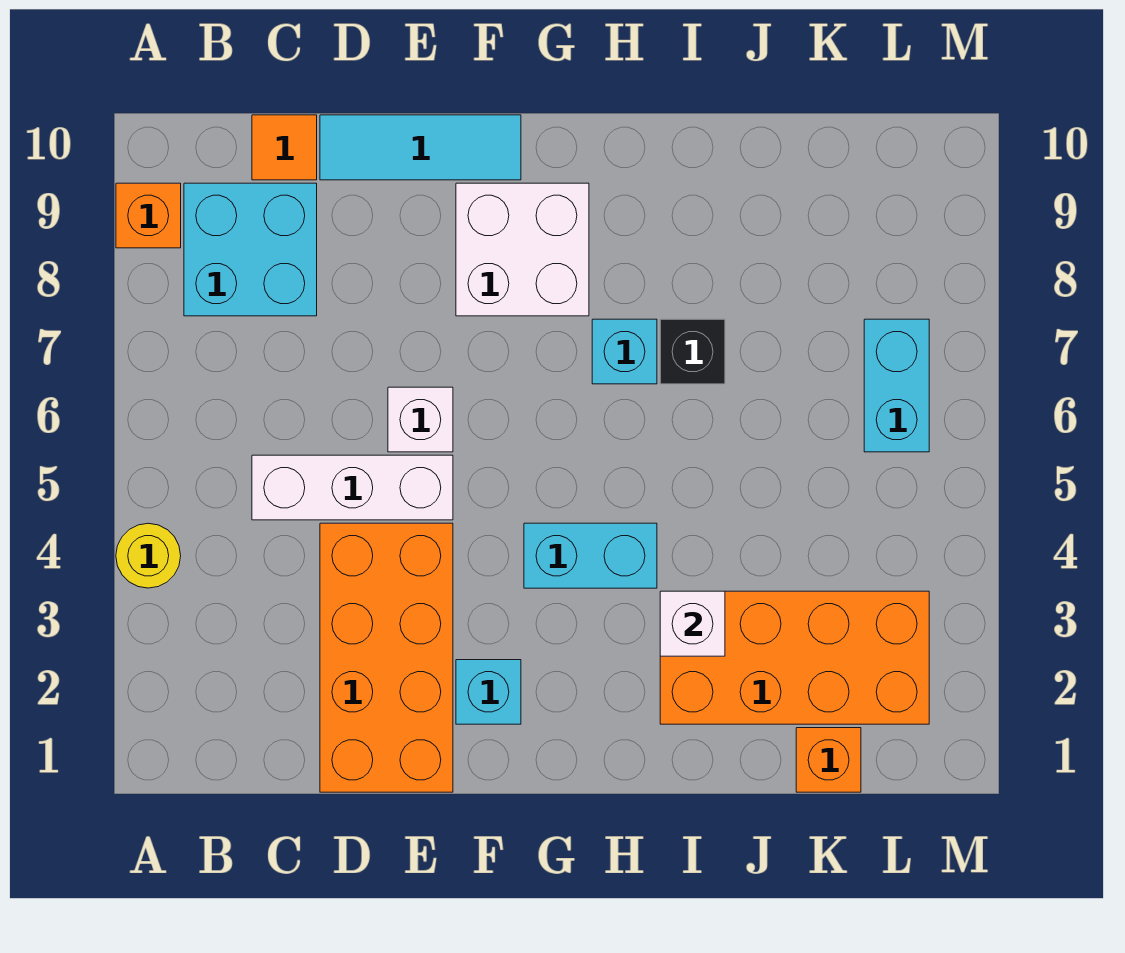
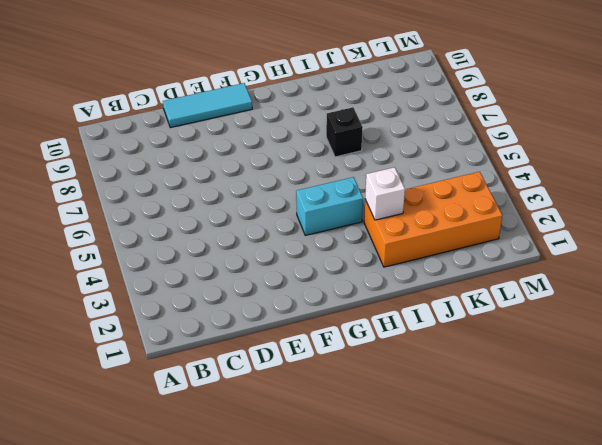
none -> yellow 1x1 round brick [116,523,181,588]
none -> orange 1x1 brick [116,183,181,248]
none -> cyan 2x2 brick [184,183,317,316]

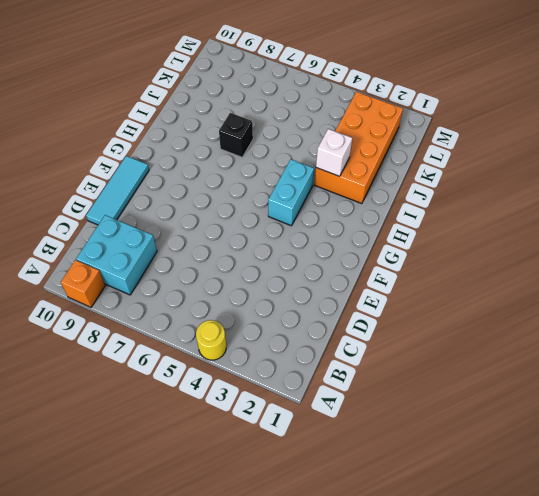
none -> white 1x3 brick [252,455,453,520]
none -> orange 1x1 tile [252,115,317,180]
none -> orange 2x4 brick [320,523,453,792]

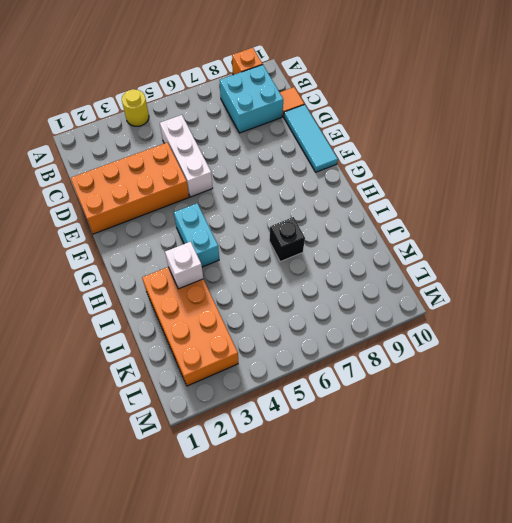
none -> white 1x1 brick [388,387,453,452]
none -> cyan 1x1 brick [456,660,521,724]
none -> white 2x2 brick [456,183,589,316]

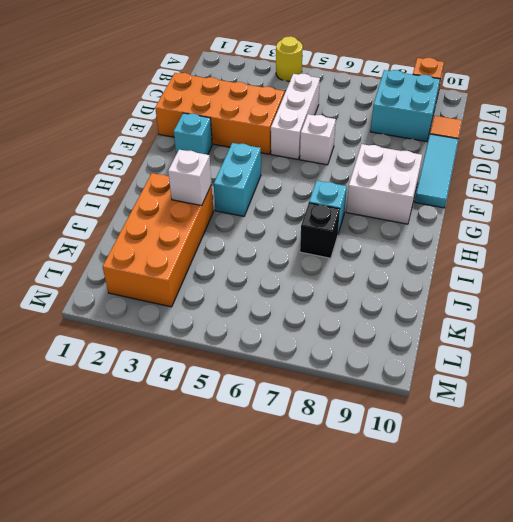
none -> orange 1x1 brick [796,728,861,792]
none -> cyan 1x2 brick [864,319,929,452]

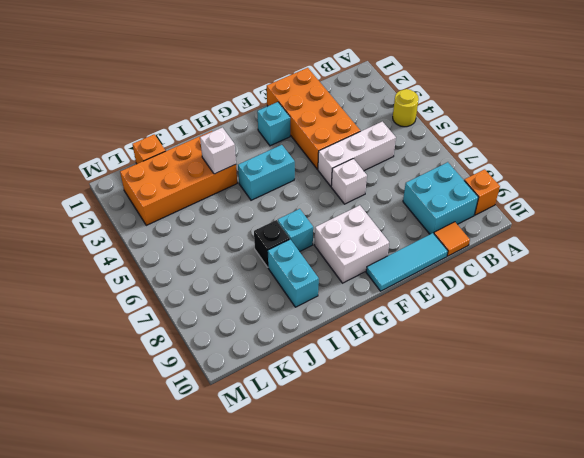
cyan 1x2 brick [268,239,319,307] -> cyan 1x2 brick moved to [864,319,929,452]

